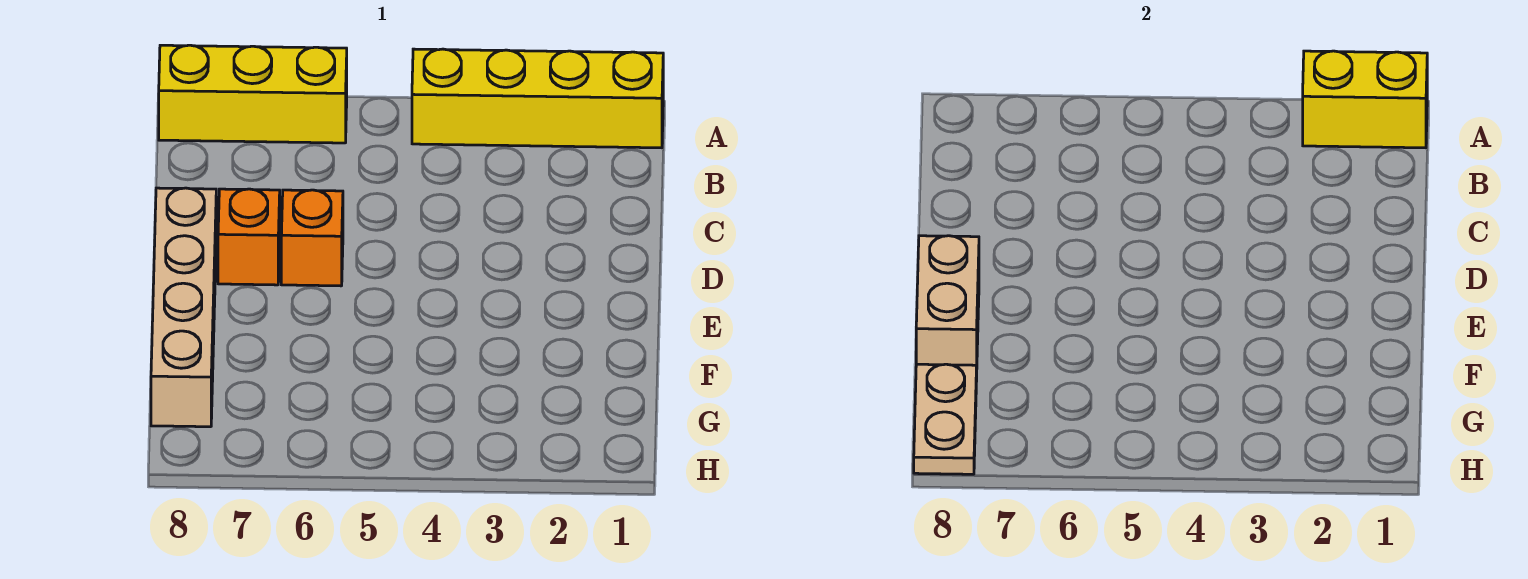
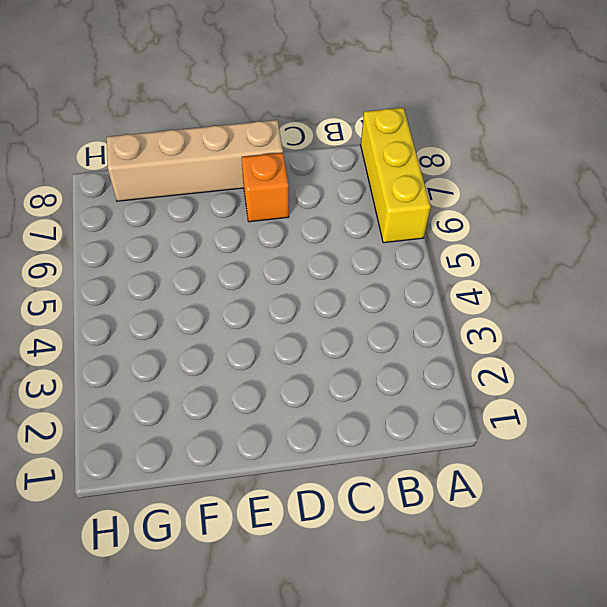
none -> yellow 1x4 brick [412,49,663,148]
none -> orange 1x1 brick [281,190,343,286]

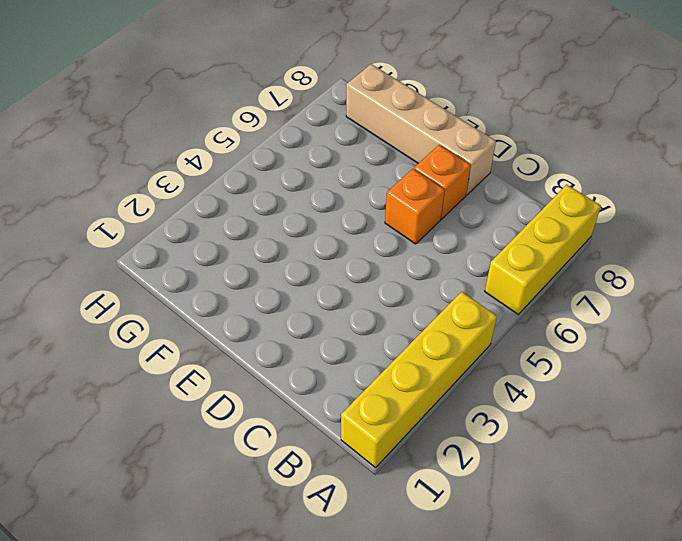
none -> yellow 1x2 brick [1303,51,1427,148]
none -> tan 1x2 brick [916,236,979,365]

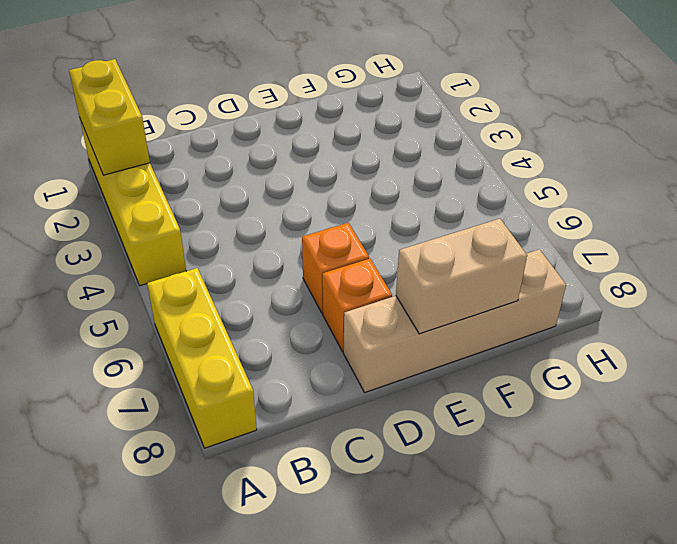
none -> tan 1x2 plate [914,364,977,474]

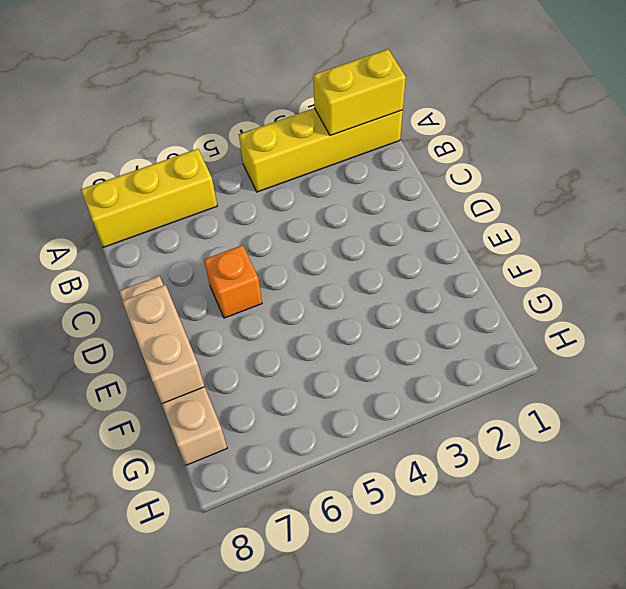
none -> orange 1x1 brick [218,189,280,285]
none -> tan 1x2 plate [914,364,977,474]

